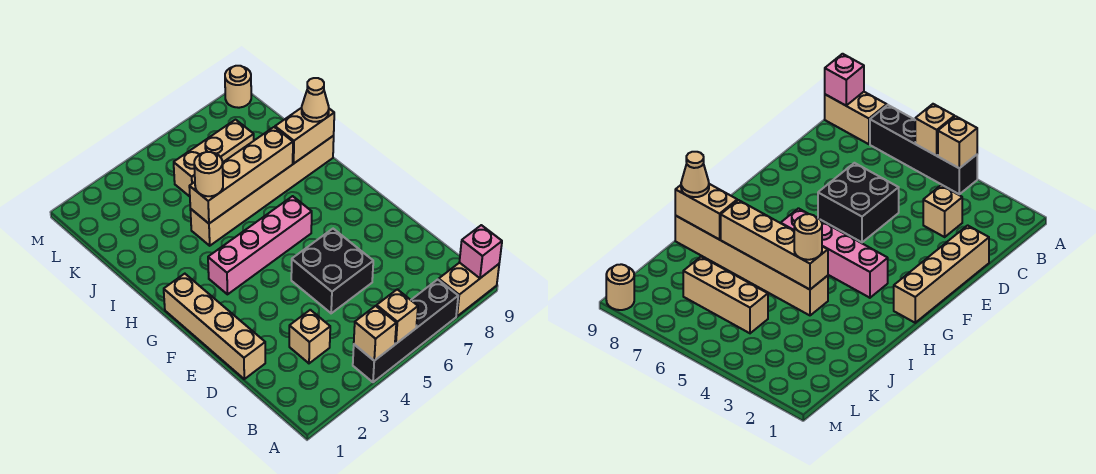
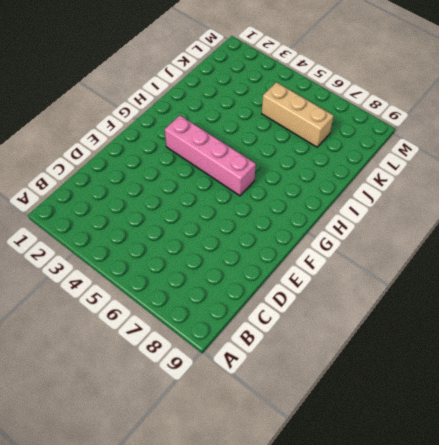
none -> black 1x4 brick [353,280,458,382]
none -> tan 1x2 brick [439,263,499,316]
none -> tan 1x1 brick [289,310,330,363]

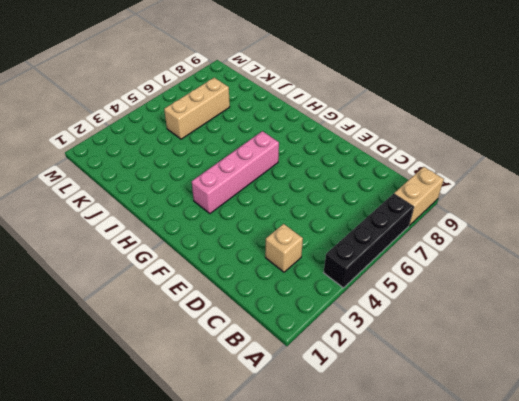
none -> tan 1x4 brick [164,274,265,379]
none -> black 2x2 brick [291,229,373,313]
none -> tan 1x6 brick [190,136,334,246]

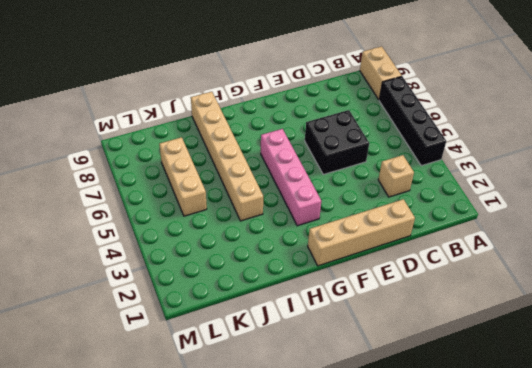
none -> tan 1x1 round brick [225,66,251,108]
none -> tan 1x1 brick [354,306,396,361]
none -> tan 1x1 brick [377,289,418,344]

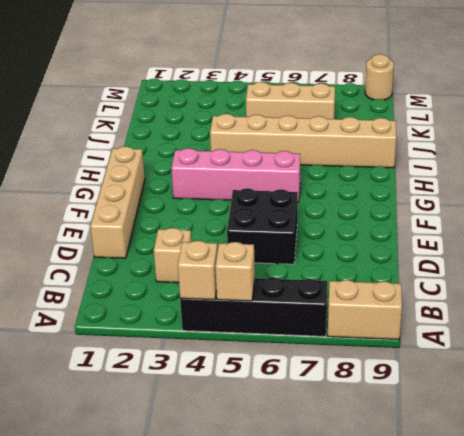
none -> pink 1x1 brick [459,225,502,278]
none -> tan 1x4 brick [189,127,293,223]
none -> tan 1x2 brick [275,108,334,163]

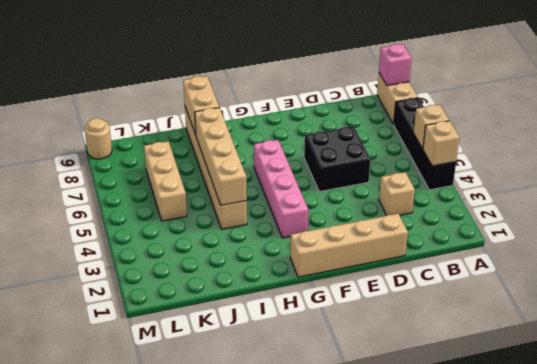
none -> tan 1x1 round brick [194,152,223,196]
none -> tan 1x1 cone [302,78,329,122]

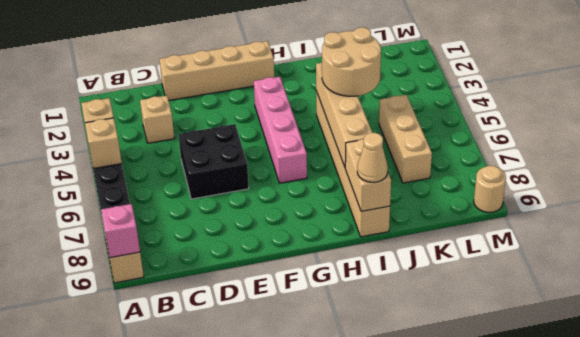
tan 2x2 round brick [322,27,381,96] -> tan 1x1 round brick [194,152,223,196]

